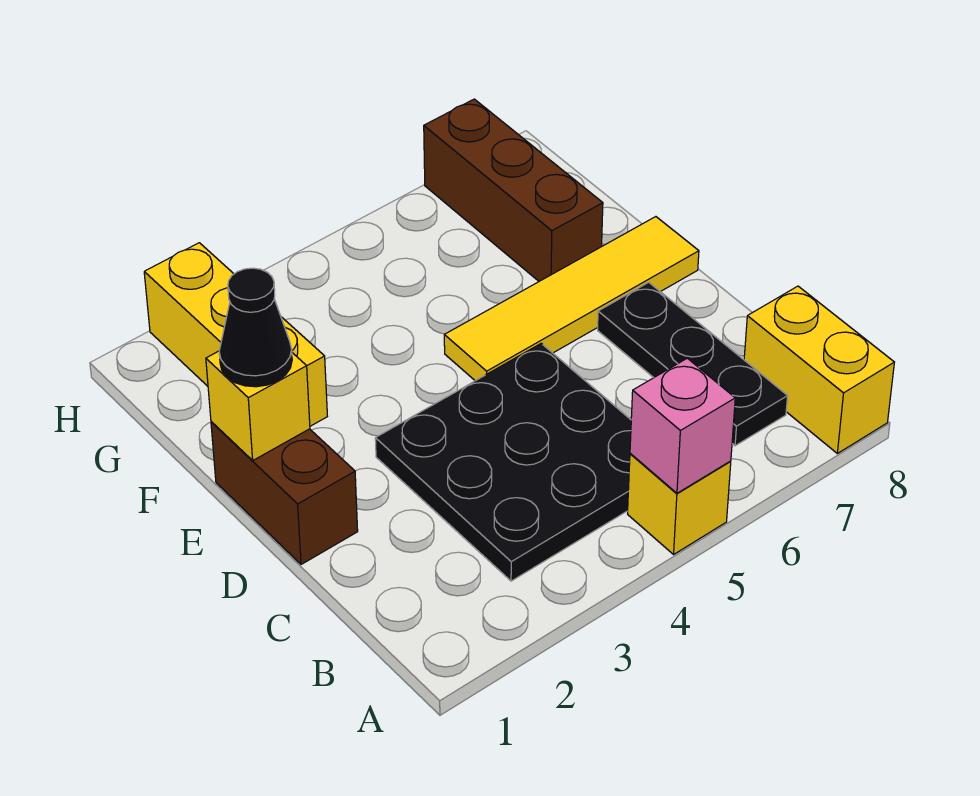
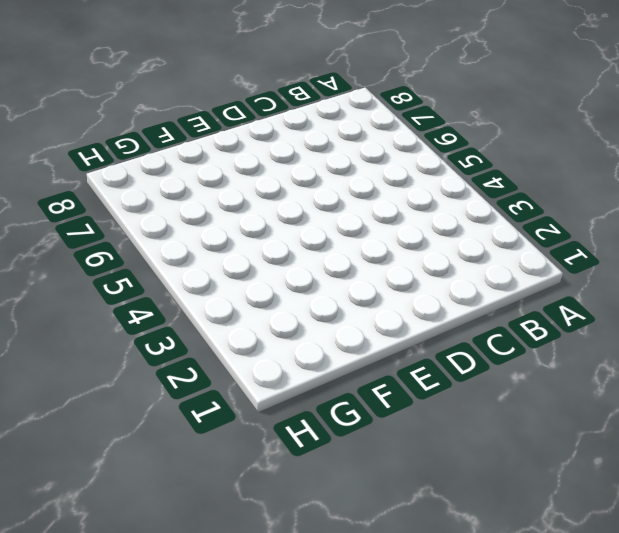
none -> yellow 1x1 brick [628,454,731,554]
none -> yellow 1x2 brick [744,286,894,453]

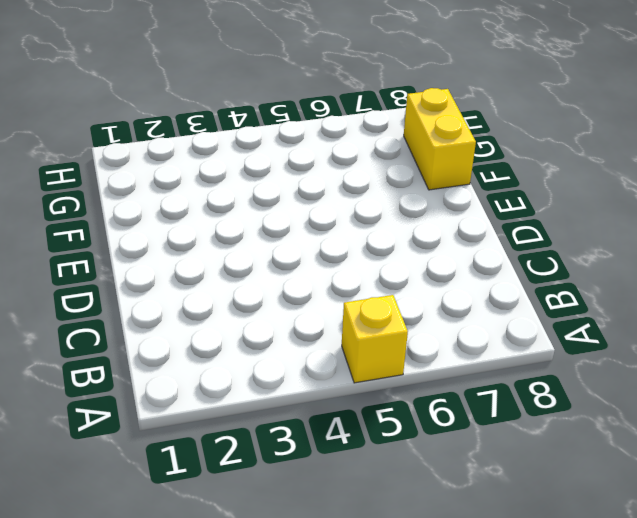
yellow 1x2 brick [404,88,476,190] -> yellow 1x2 brick moved to [744,286,894,453]
none -> black 3x3 plate [375,343,631,581]
none -> black 1x3 plate [598,282,788,446]

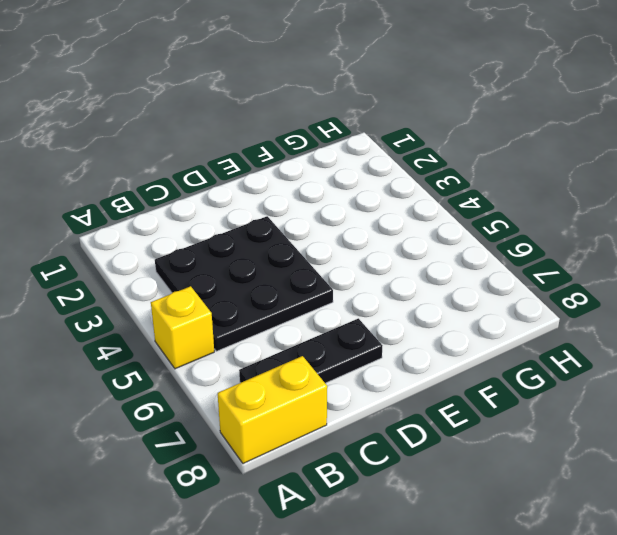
none -> brown 1x2 brick [211,422,358,564]
none -> yellow 1x4 tile [444,217,699,381]

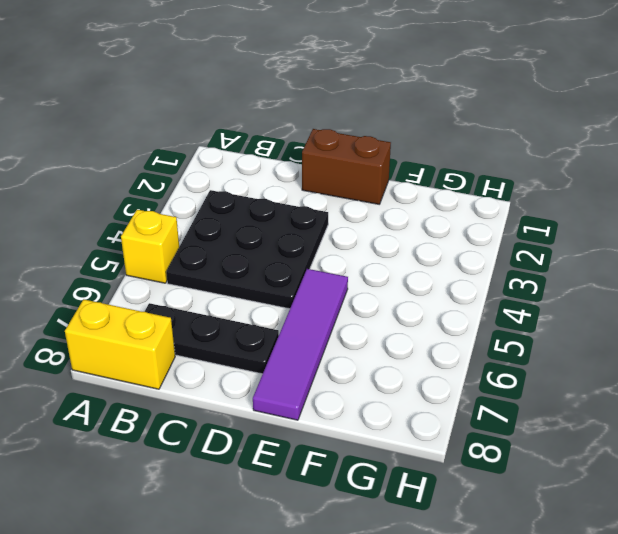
purple 1x4 tile [253,269,348,420] -> yellow 1x4 tile [444,217,699,381]
none -> yellow 1x3 brick [144,243,327,426]
none -> brown 1x3 brick [424,99,603,281]

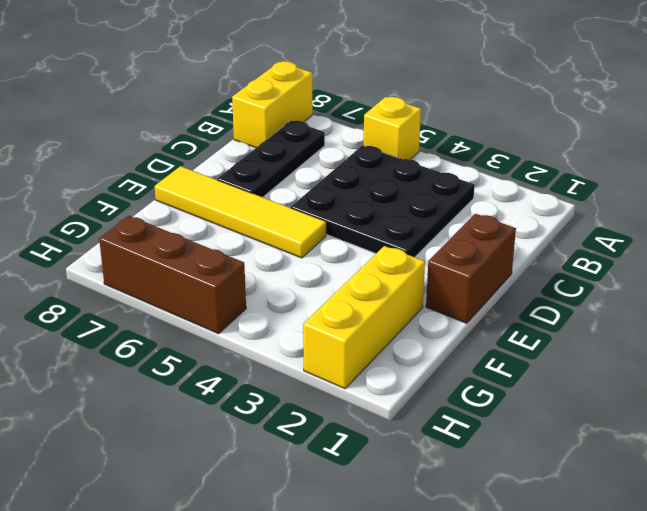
brown 1x3 brick [99,216,246,334] -> brown 1x3 brick turned to [424,99,603,281]
none -> pink 1x1 brick [630,358,735,493]
none -> yellow 1x1 brick [206,351,310,460]

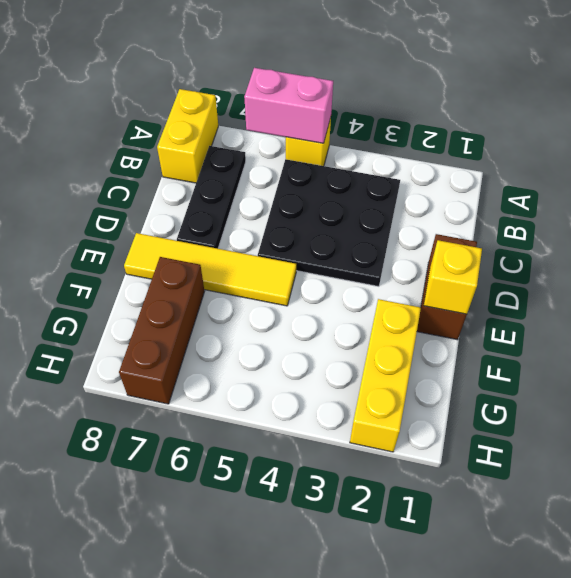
pink 1x2 brick [244,68,333,143] -> pink 1x1 brick [630,358,735,493]
none -> black 1x1 cone [219,268,292,387]

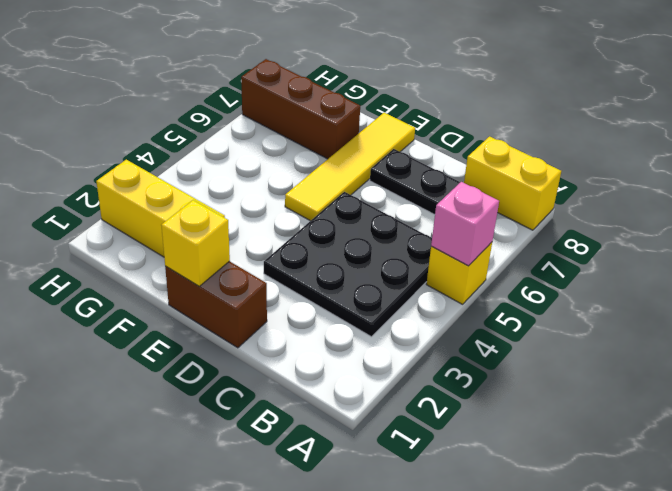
none -> black 1x1 cone [219,268,292,387]

